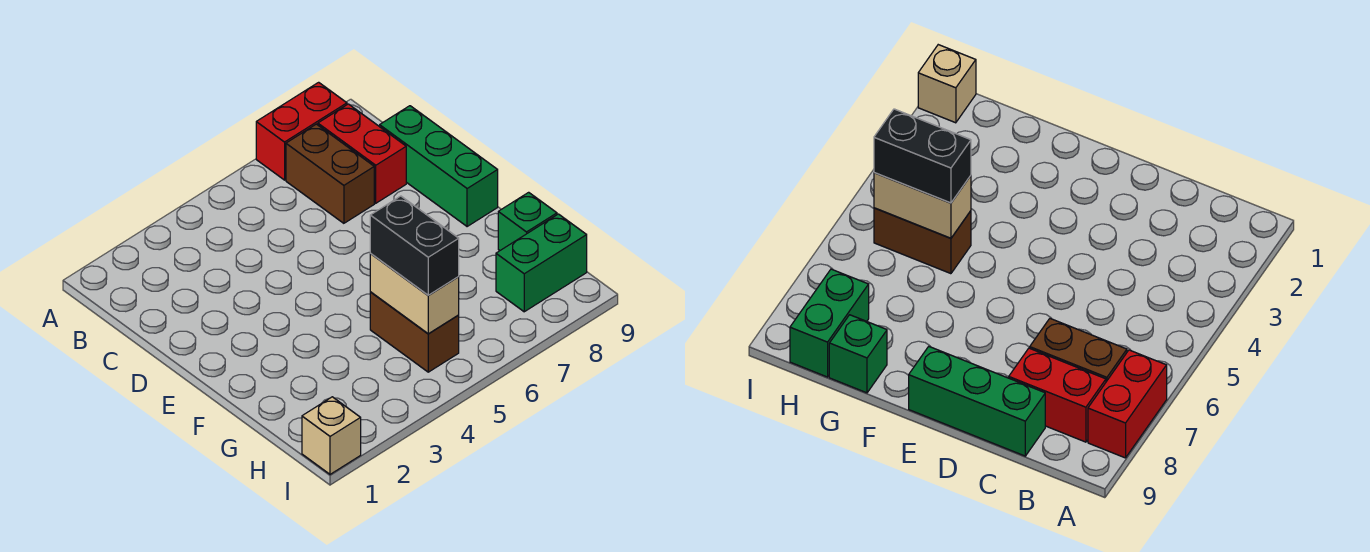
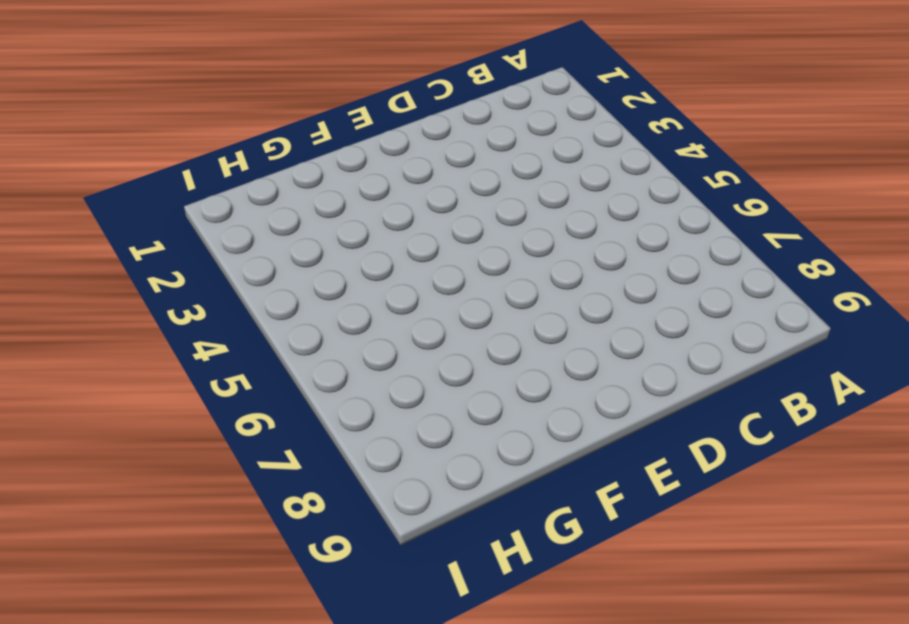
none -> red 1x2 brick [256,82,347,180]
none -> brown 1x2 brick [286,124,374,223]

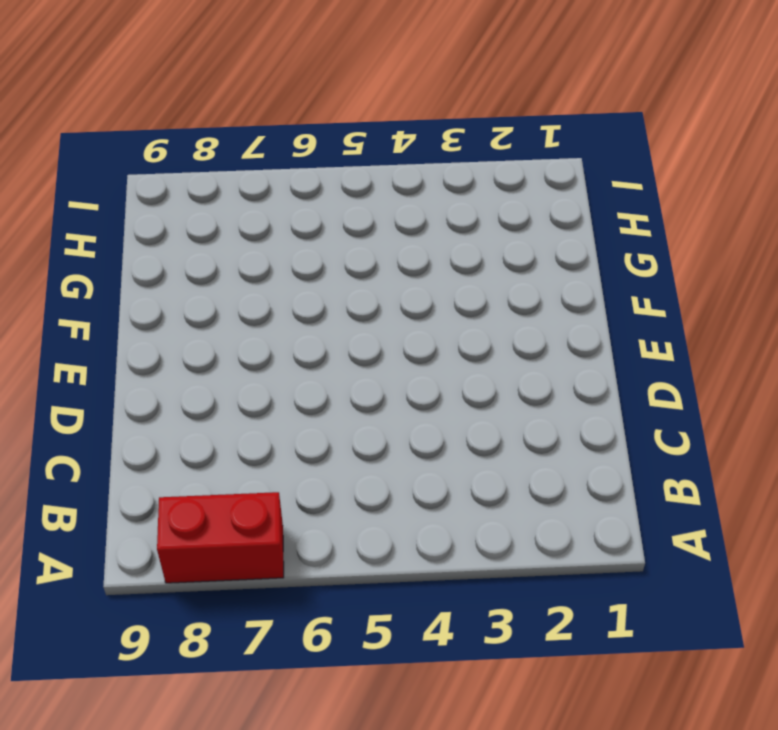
none -> brown 1x2 brick [286,124,374,223]
none -> red 1x2 brick [318,104,406,203]

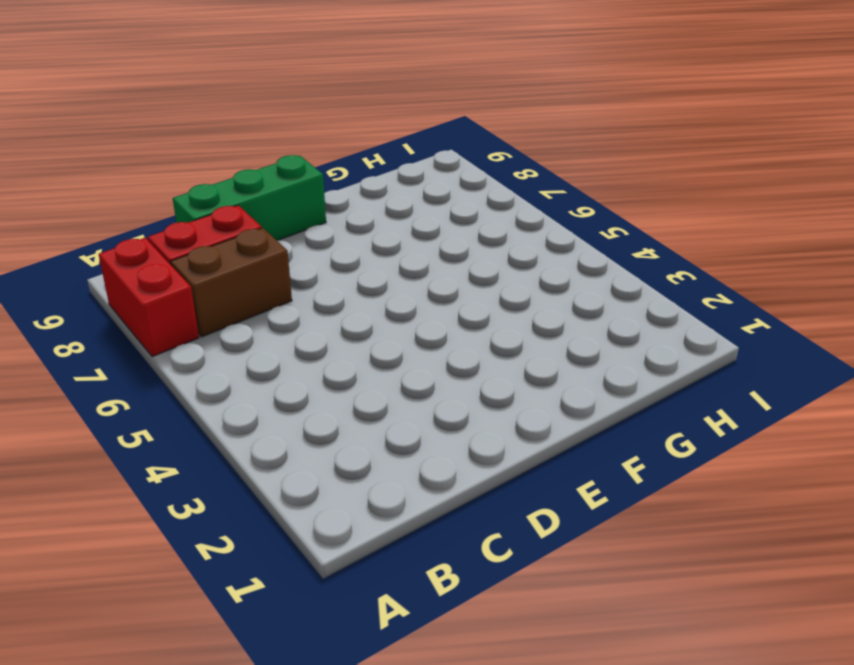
none -> brown 1x2 brick [370,292,459,372]
none -> green 1x1 brick [498,192,557,250]

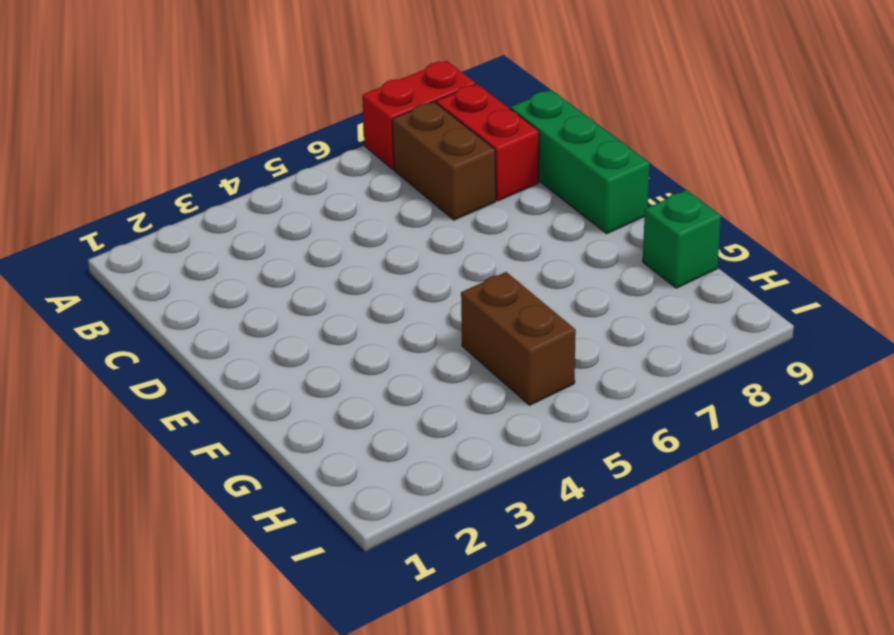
none -> green 1x2 brick [496,214,587,312]
none -> tan 1x1 brick [302,397,361,474]

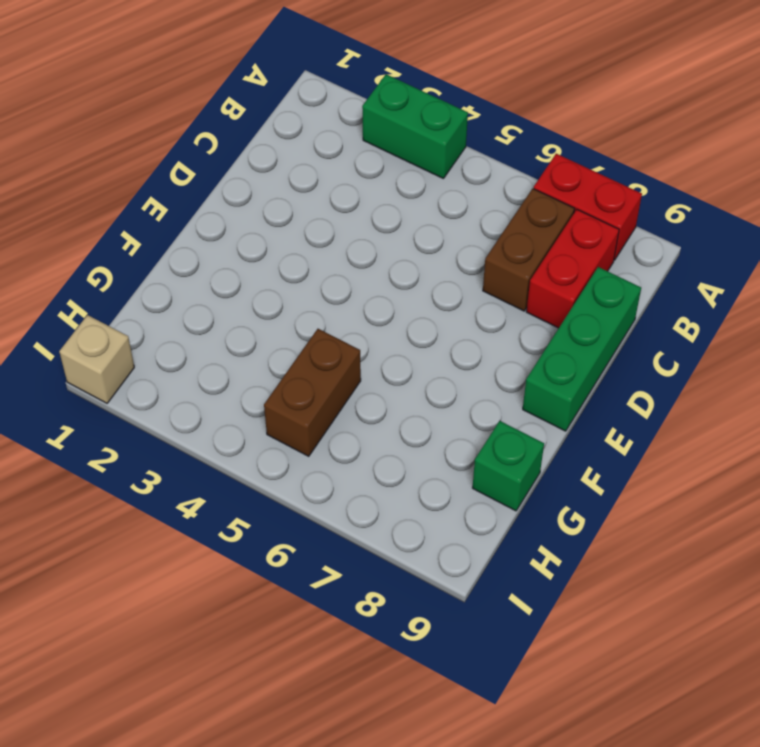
green 1x2 brick [362,74,468,178] -> green 1x2 brick moved to [496,214,587,312]
none -> tan 1x2 brick [370,253,459,334]
none -> black 1x2 brick [370,196,459,295]

